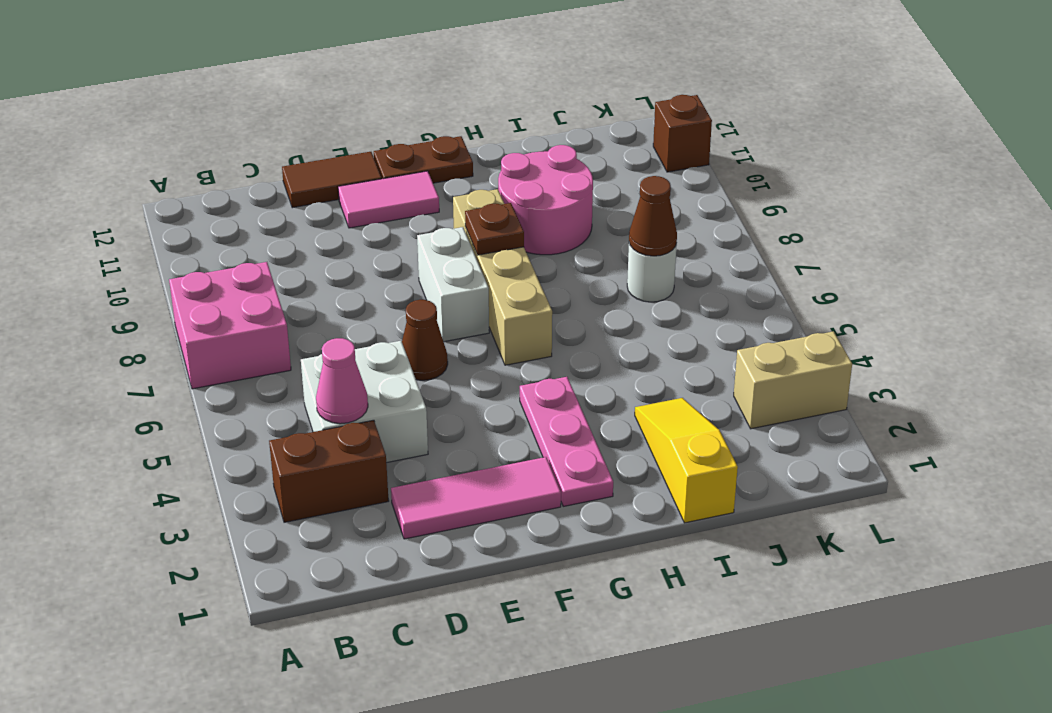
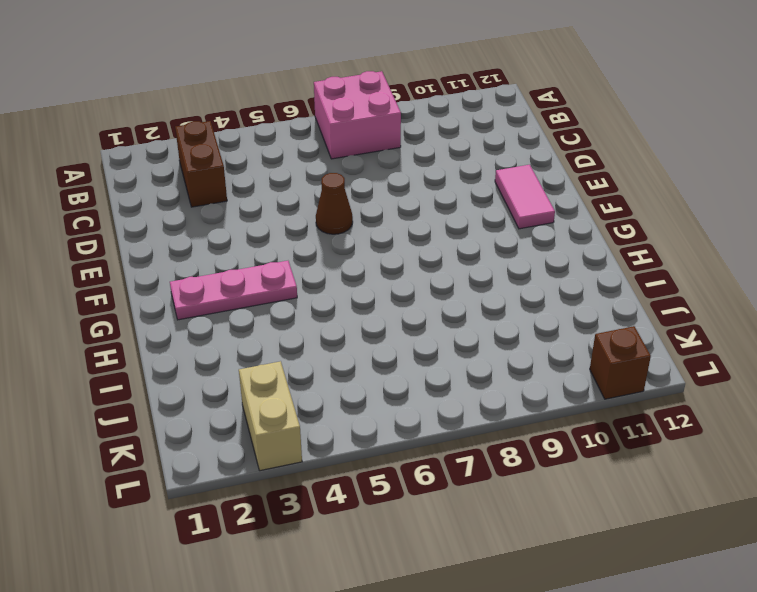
none -> white 2x2 brick [301,341,428,463]
none -> pink 1x3 tile [391,457,561,539]
none -> brown 1x2 tile [282,152,382,208]

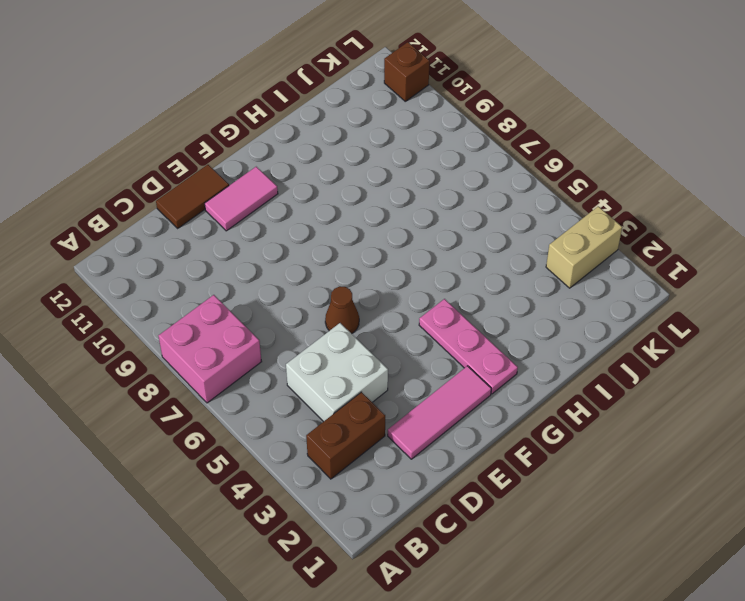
none -> white 1x2 brick [417,227,489,342]
none -> brown 1x2 plate [374,136,473,183]
none -> tan 1x4 brick [453,189,552,365]

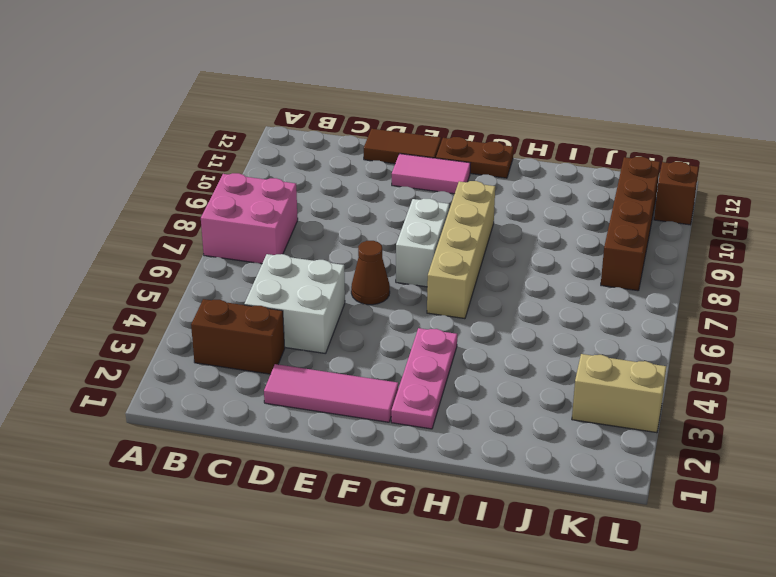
brown 1x4 brick [601,157,660,291] -> none
none -> pink 2x2 round brick [498,145,593,255]
none -> yellow 1x3 slope [635,398,738,523]
none -> white 1x1 round brick [627,243,677,302]

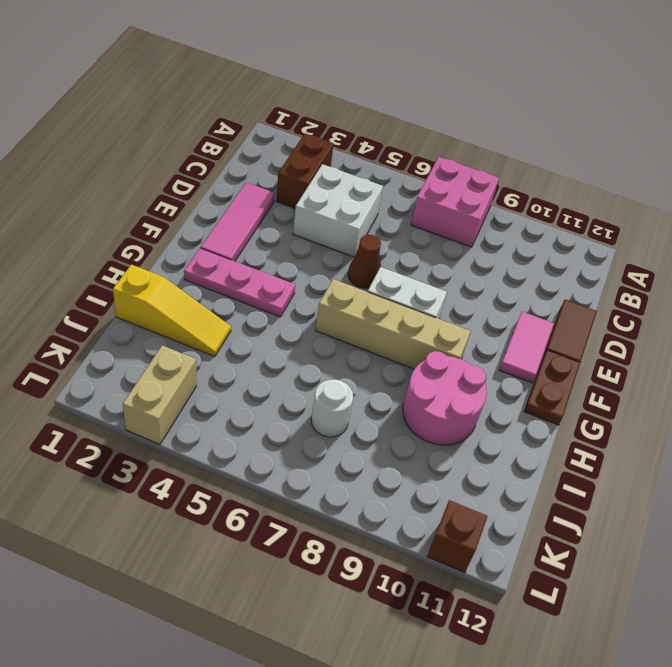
none -> pink 1x1 cone [316,338,368,424]
none -> brown 1x1 plate [465,203,524,255]
none -> brown 1x1 cone [629,176,677,256]

